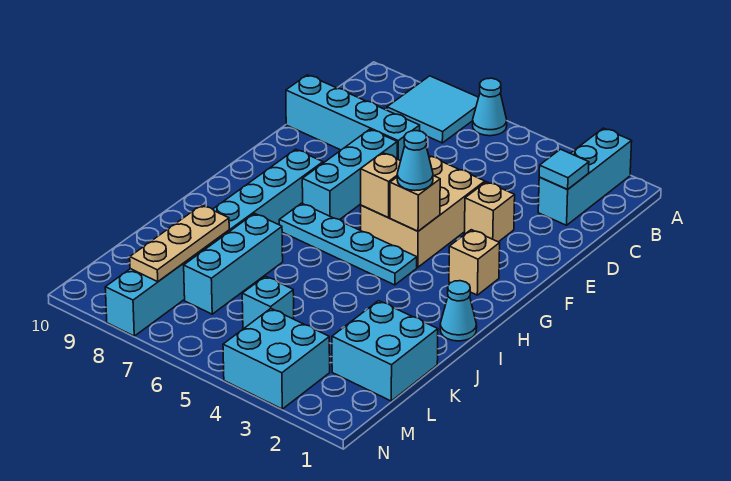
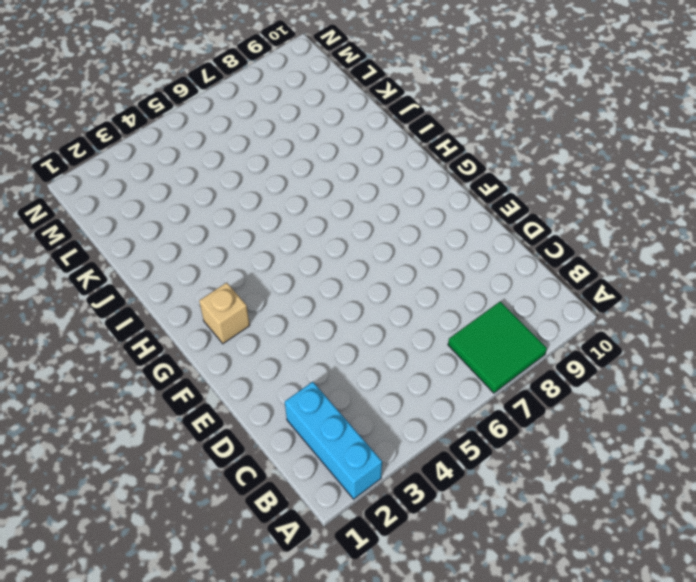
green 2x2 tile [448,302,547,393] -> cyan 2x2 tile [387,76,479,143]
none -> cyan 1x1 cone [473,78,507,136]
none -> cyan 1x4 brick [286,75,420,161]
none -> tan 1x1 brick [465,182,515,242]

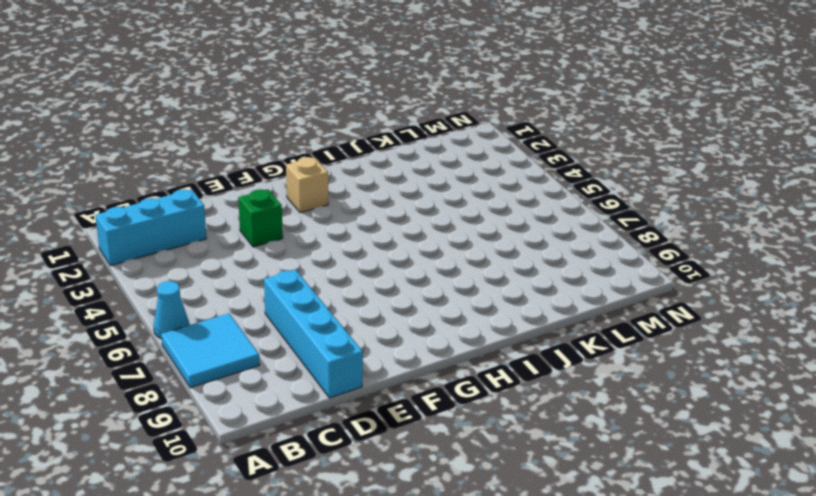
green 1x1 brick [238,189,283,247] -> tan 1x1 brick [465,182,515,242]
none -> tan 2x3 brick [361,156,485,267]
none -> cyan 1x3 brick [302,129,397,220]
none -> cyan 1x8 brick [105,149,323,336]

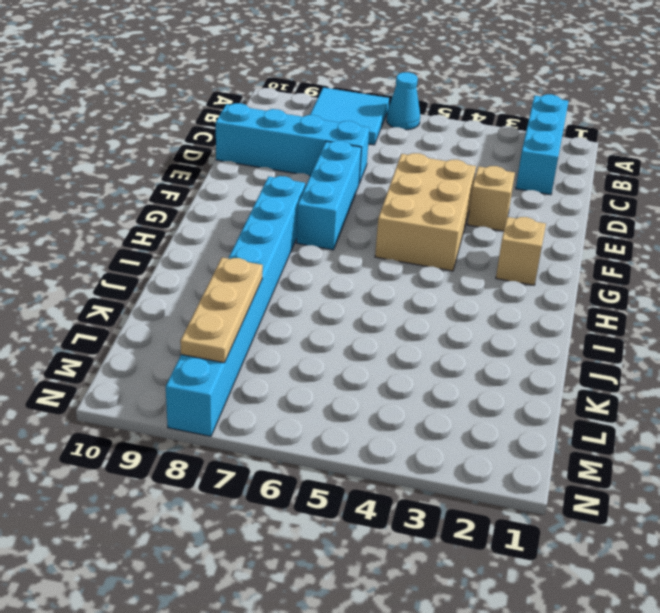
none -> cyan 1x4 plate [279,203,417,285]
none -> cyan 1x1 cone [440,281,477,341]
none -> cyan 1x3 brick [184,214,283,314]

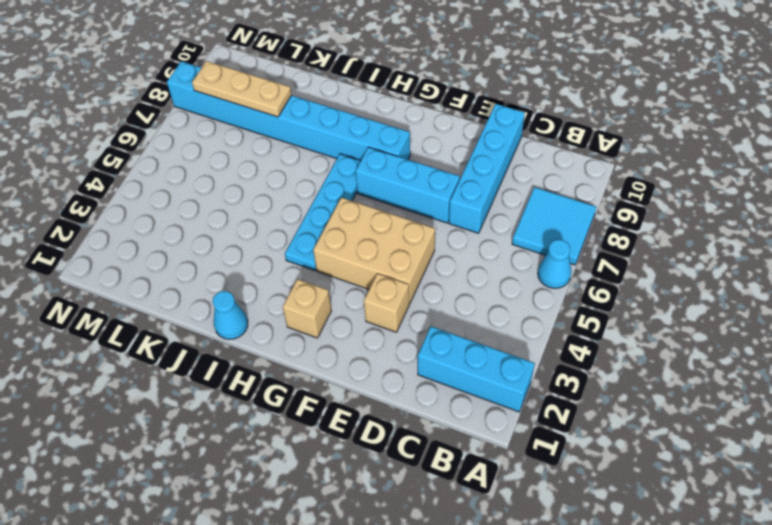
none -> cyan 1x3 brick [184,214,283,314]
none -> cyan 2x2 brick [332,301,438,401]
none -> cyan 1x1 brick [242,276,294,329]

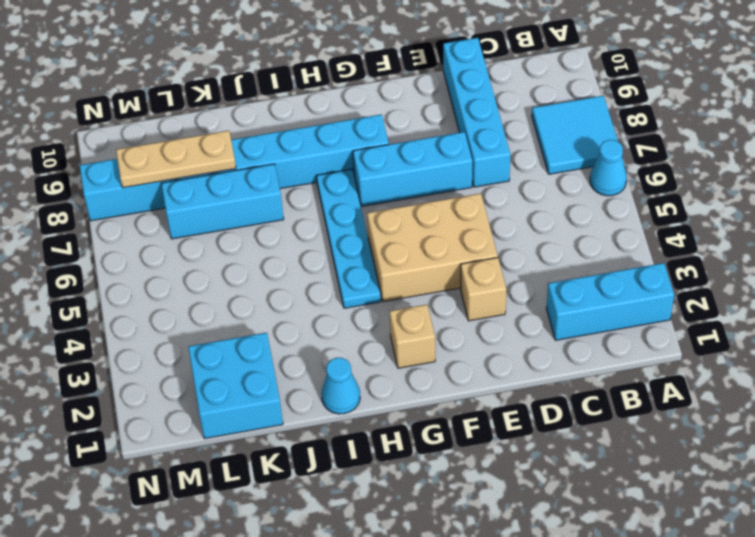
none -> cyan 1x1 brick [242,276,294,329]
none -> cyan 2x2 brick [223,309,330,409]
none -> cyan 1x1 tile [539,149,589,189]

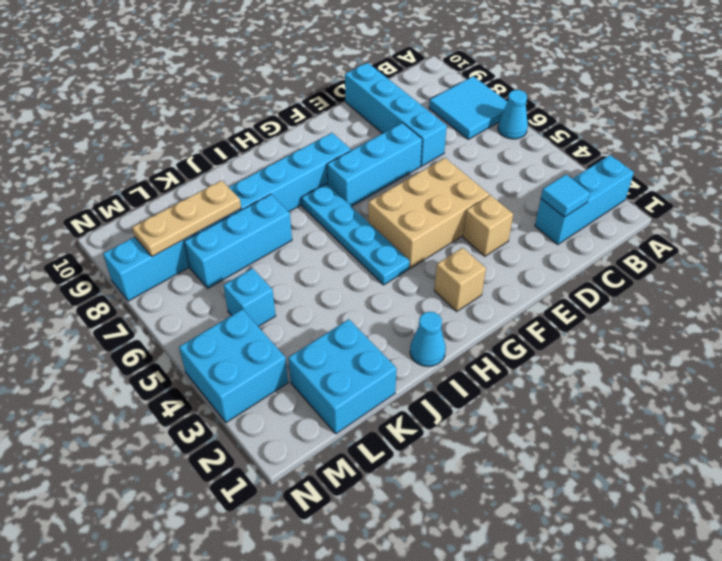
none -> tan 1x1 brick [390,176,440,231]
none -> tan 1x1 brick [361,153,401,218]
none -> cyan 1x1 cone [397,131,433,191]

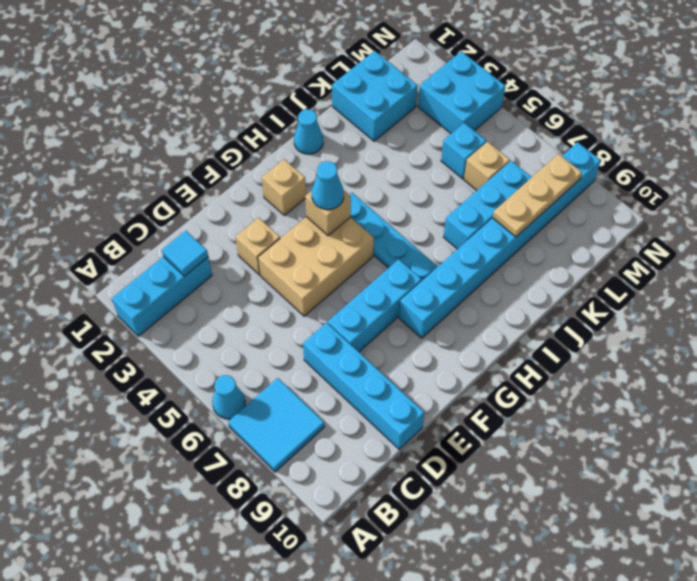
tan 1x1 brick [464,142,510,190] -> tan 1x1 brick moved to [361,153,401,218]

